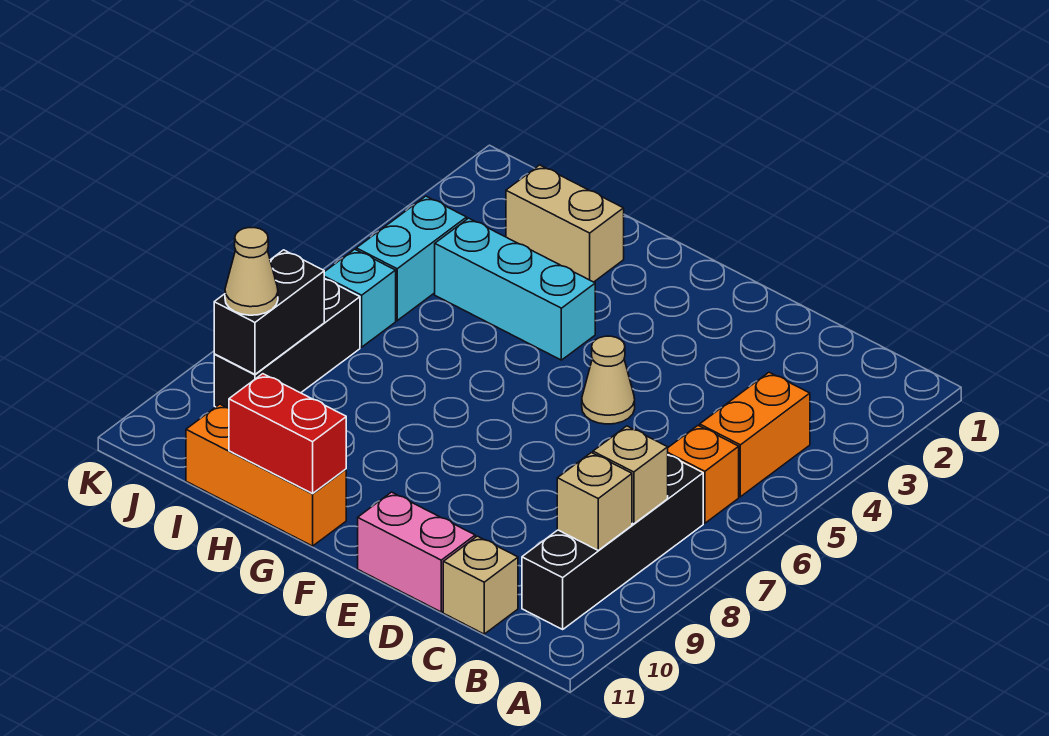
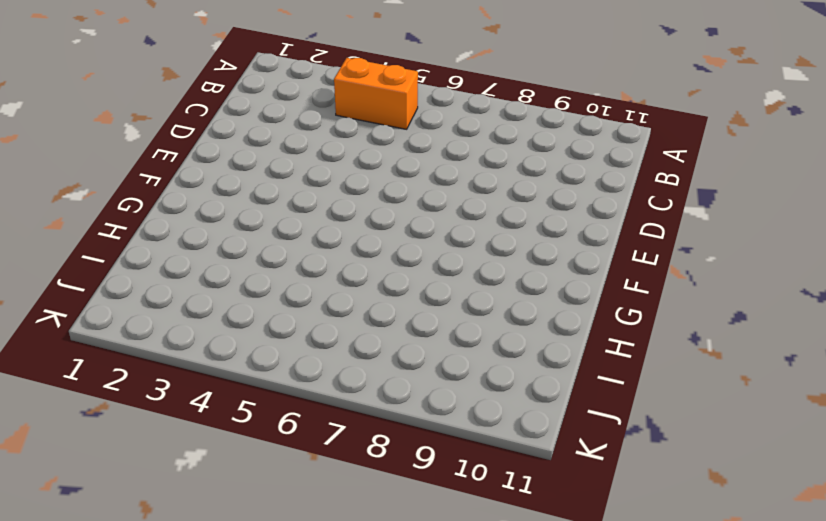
none -> orange 1x1 brick [668,426,739,523]
none -> black 1x4 brick [522,455,703,629]
none -> tan 1x1 brick [443,536,518,634]

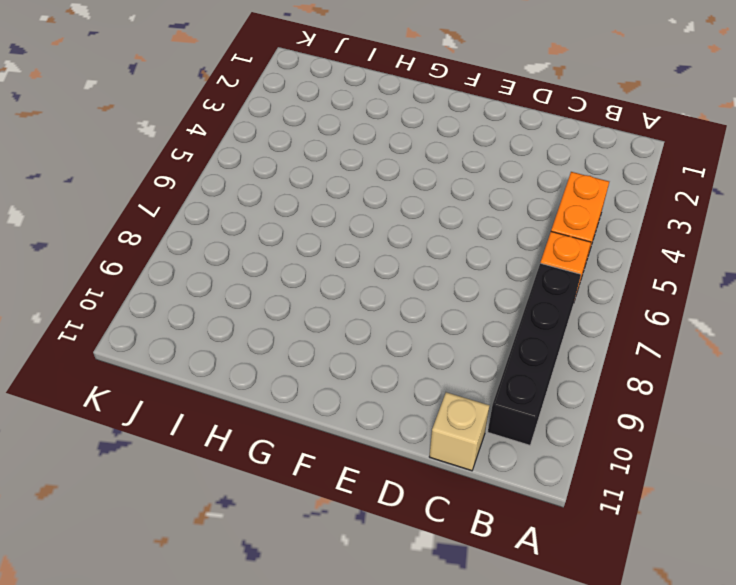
none -> pink 1x2 brick [358,492,475,612]
none -> tan 1x1 cone [582,336,635,424]
none -> cyan 1x3 brick [435,218,595,360]

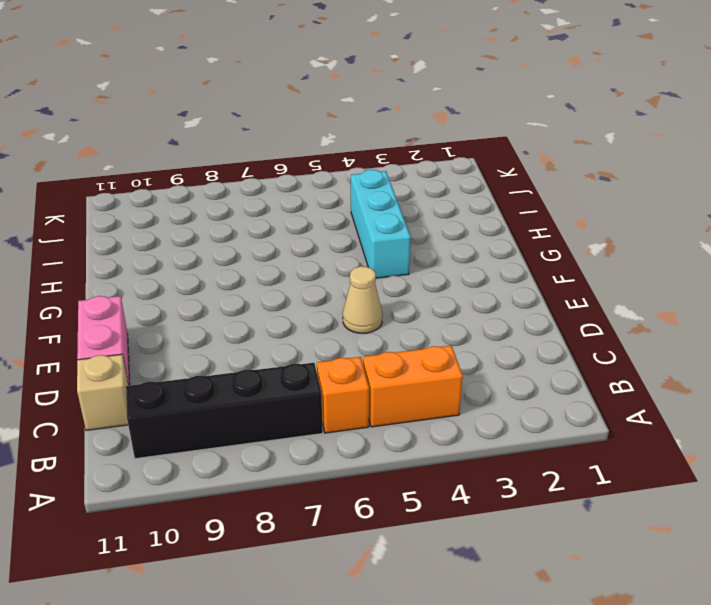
none -> orange 1x3 brick [186,404,346,546]
none -> tan 1x2 brick [506,165,624,282]
none -> cyan 1x2 brick [356,196,467,321]

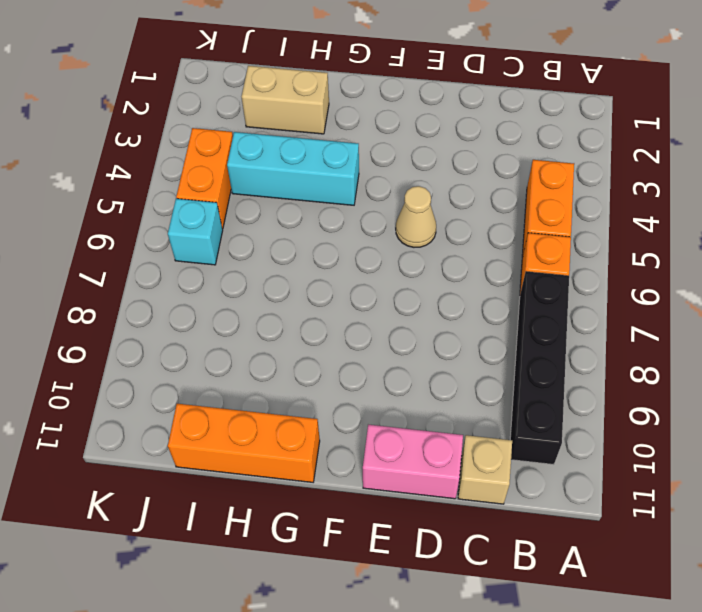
orange 1x2 brick [176,128,233,229] -> cyan 1x2 brick [356,196,467,321]
none -> black 1x3 brick [214,279,360,408]
none -> tan 1x1 brick [593,426,668,524]
none -> tan 1x1 brick [557,453,632,551]

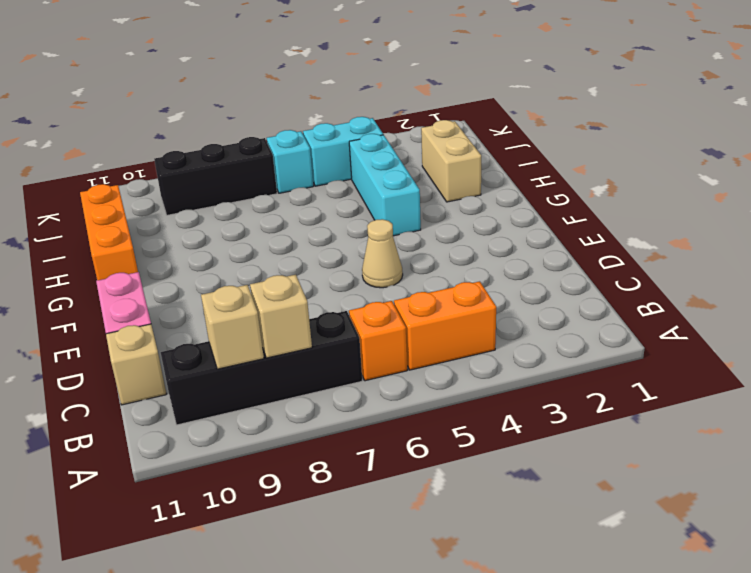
none -> red 1x2 brick [229,374,346,494]
none -> black 1x2 brick [214,250,324,374]
none -> tan 1x1 cone [225,228,278,315]

